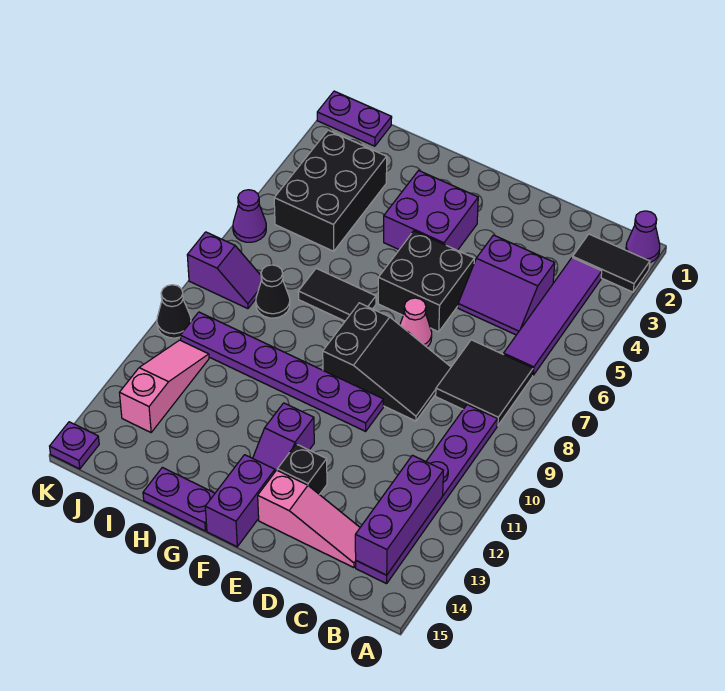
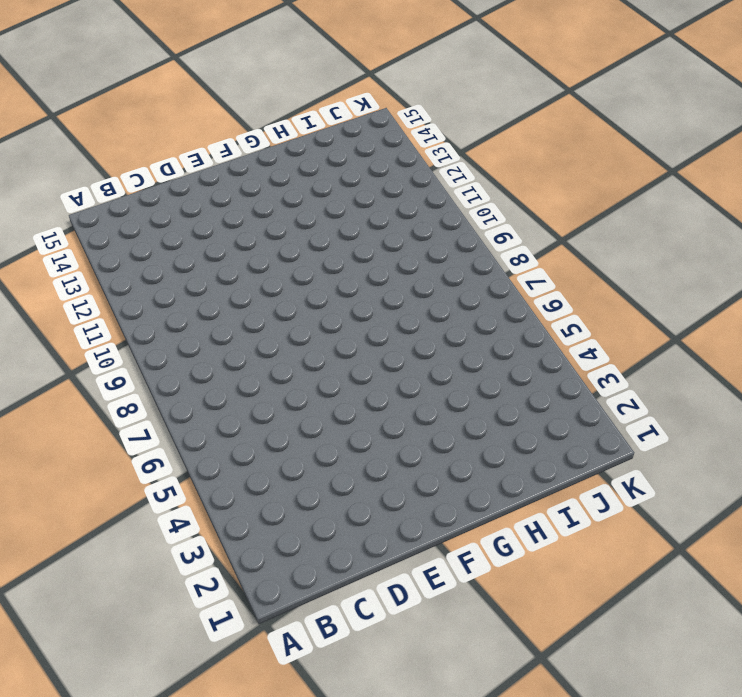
none -> purple 1x1 cone [626,211,660,263]
none -> black 1x2 tile [573,234,650,292]
none -> purple 1x4 tile [504,258,602,375]

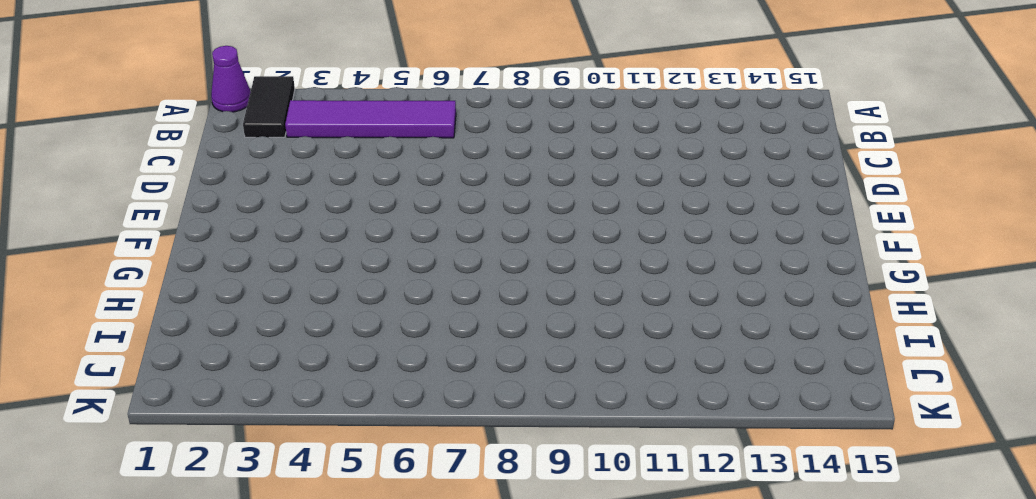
none -> black 2x2 tile [436,340,533,426]
none -> purple 1x6 plate [356,405,497,584]
none -> purple 2x2 slope [458,235,555,335]

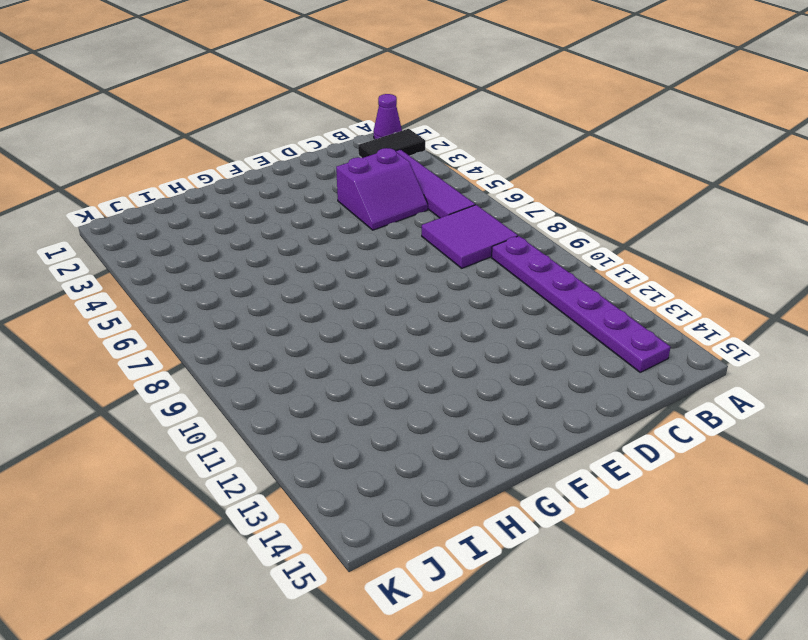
purple 2x2 tile [422,205,518,268] -> black 2x2 tile [436,340,533,426]
none -> pink 1x3 slope [258,470,360,568]
none -> black 2x3 slope [323,303,451,421]
none -> black 2x2 brick [378,231,474,332]

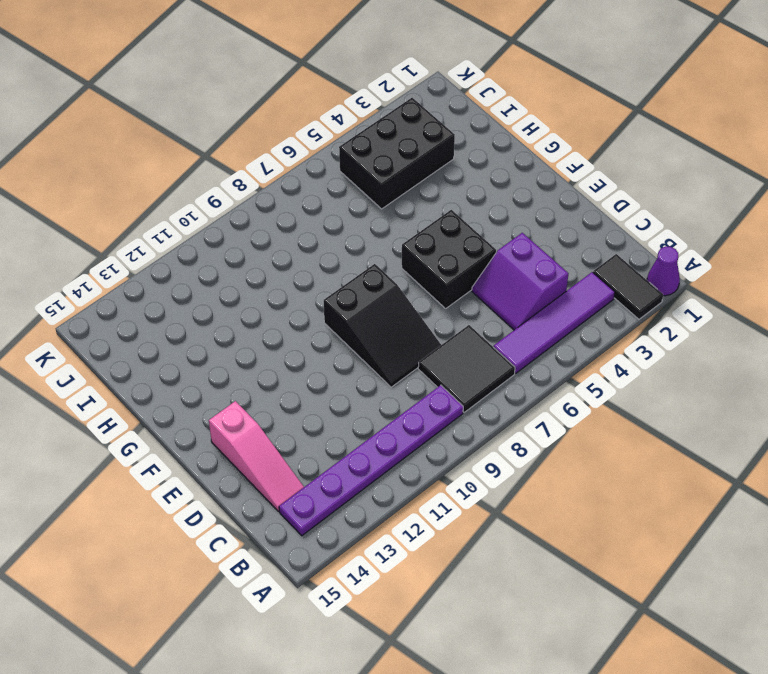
none -> pink 1x1 cone [400,298,432,347]
none -> purple 1x6 plate [180,312,383,431]
none -> black 1x1 brick [277,444,327,495]

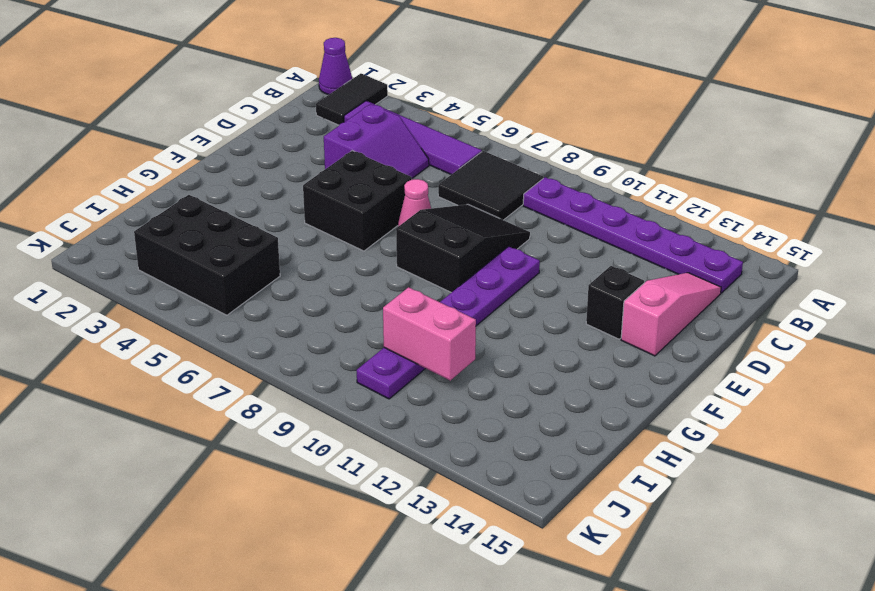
pink 1x2 brick [383,287,476,380] -> none
none -> purple 2x2 brick [384,171,478,250]
none -> purple 1x2 slope [253,403,314,471]
none -> purple 1x2 brick [205,455,275,547]

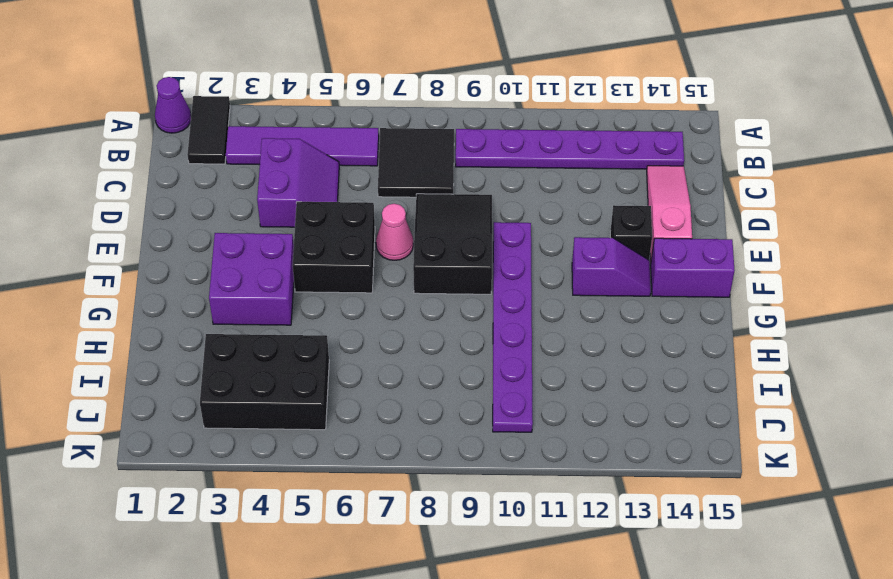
none -> black 1x2 tile [298,268,376,321]
none -> purple 1x2 plate [143,467,215,531]
none -> black 1x1 cone [256,265,290,318]

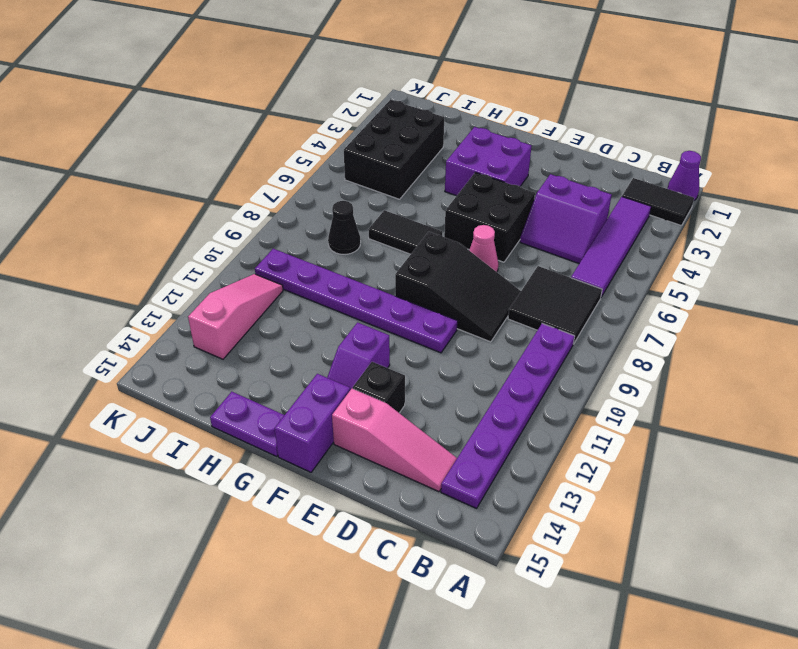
none -> purple 1x2 plate [317,91,392,146]
none -> purple 1x2 slope [187,232,262,309]
none -> purple 1x1 cone [233,190,266,242]

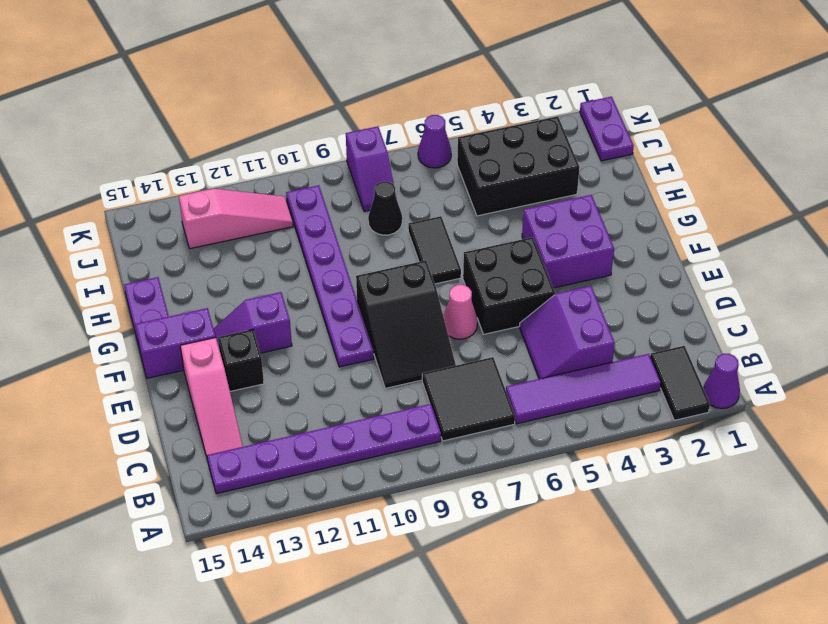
none -> black 1x1 cone [157,285,191,338]
none -> purple 1x1 plate [50,422,99,469]
none -> purple 1x3 brick [355,455,443,575]

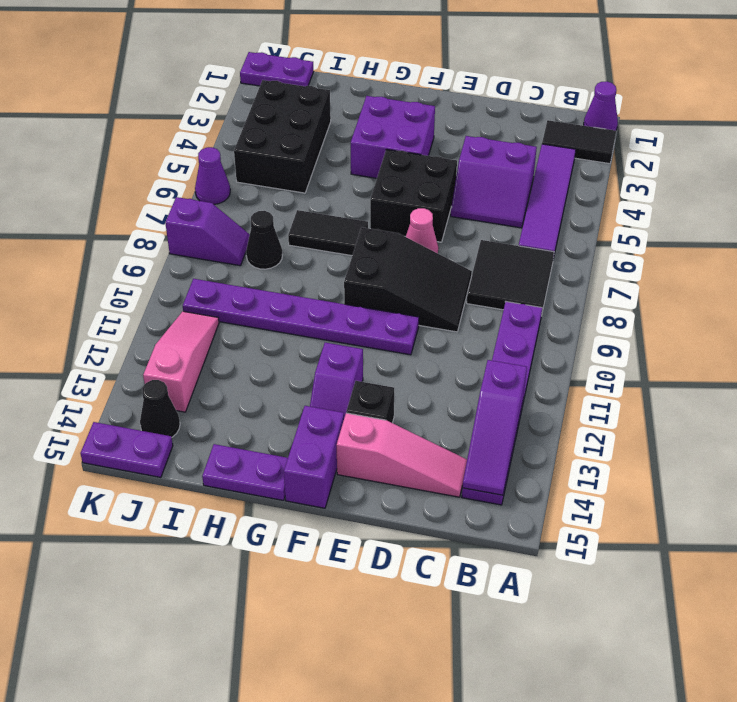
purple 1x3 slope [463,360,527,495] -> purple 1x3 brick [355,455,443,575]
black 1x1 cone [140,380,180,437] -> black 1x1 cone moved to [157,285,191,338]
purple 1x2 plate [80,422,173,477] -> purple 1x1 plate [50,422,99,469]

